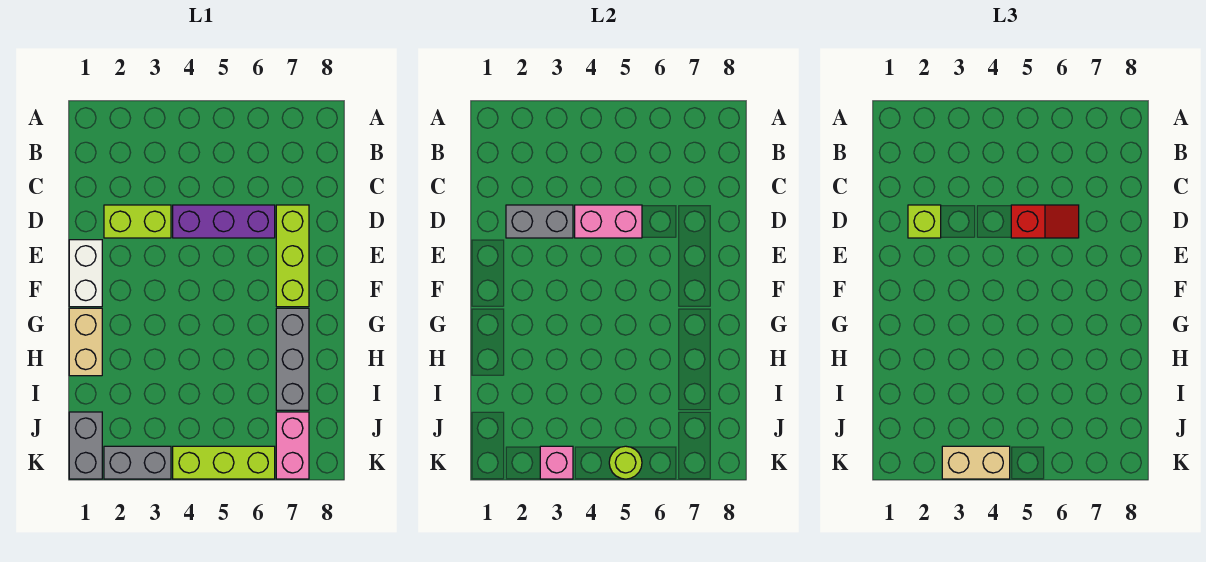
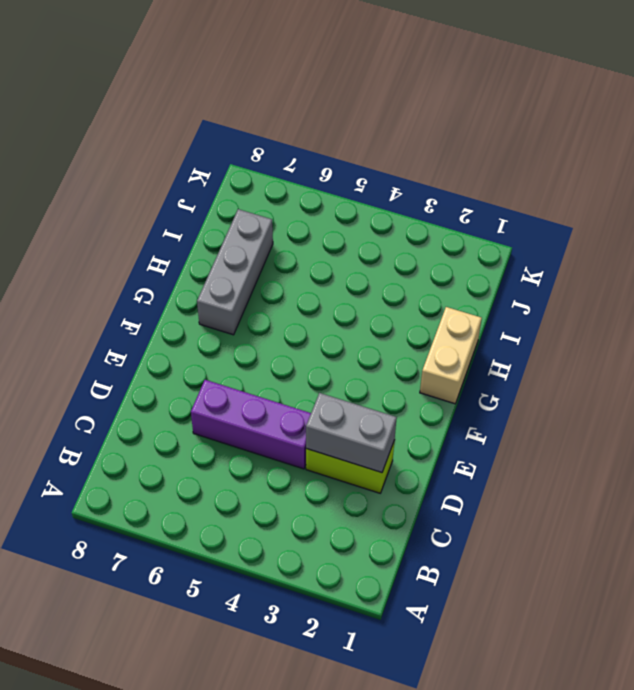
none -> lime 1x3 brick [276,205,309,307]
none -> white 1x2 brick [69,240,102,307]
none -> grey 1x2 brick [69,412,102,479]

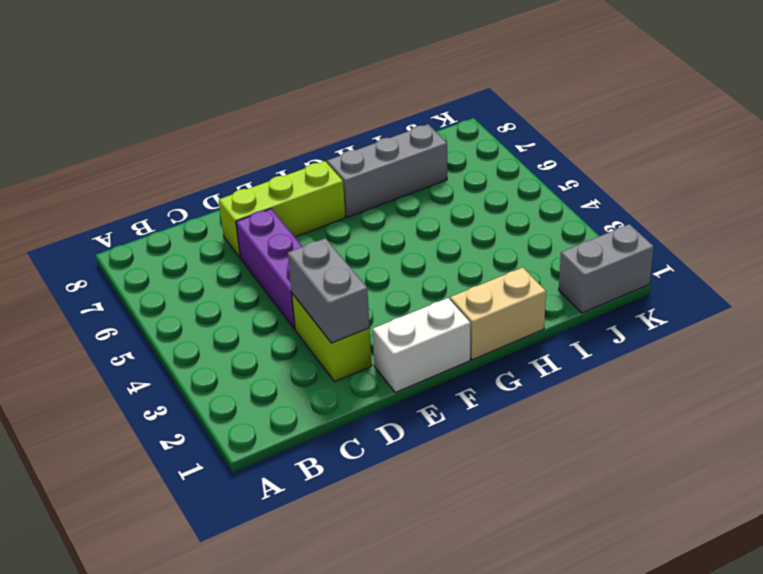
none -> pink 1x2 brick [276,412,309,479]
none -> grey 1x2 brick [104,446,171,479]
none -> lime 1x3 brick [173,446,275,479]

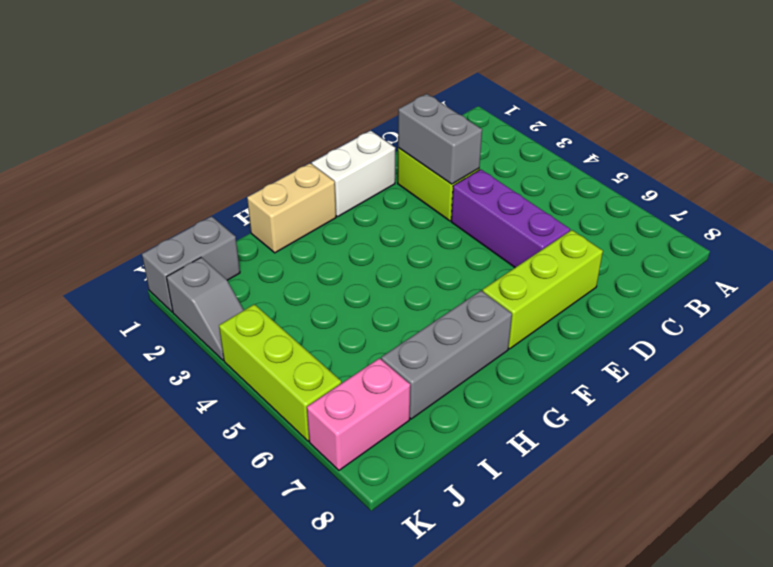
grey 1x2 slope [167,257,244,360] -> grey 1x2 brick [104,446,171,479]
none -> pink 1x2 brick [575,205,642,238]
none -> pink 1x1 brick [540,446,573,479]
none -> lime 1x1 round brick [609,446,642,479]

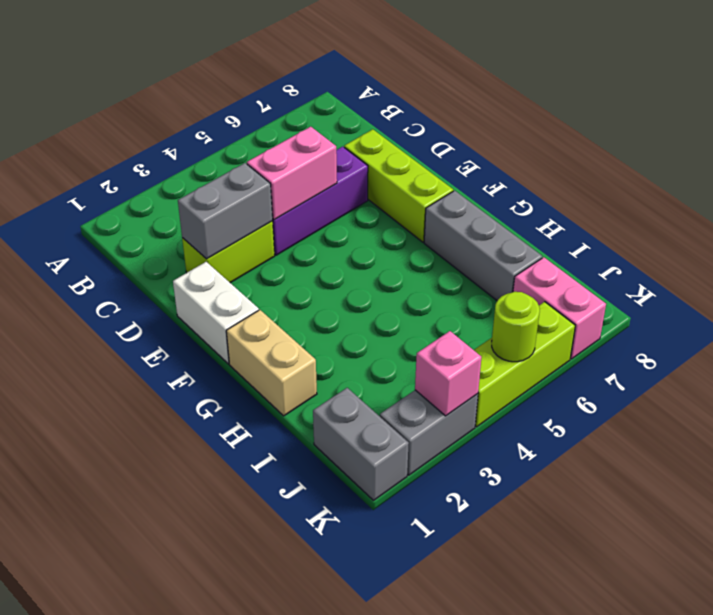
none -> lime 1x1 brick [908,205,941,238]
none -> red 1x2 slope [1011,205,1079,238]
none -> tan 1x2 brick [942,446,1010,479]

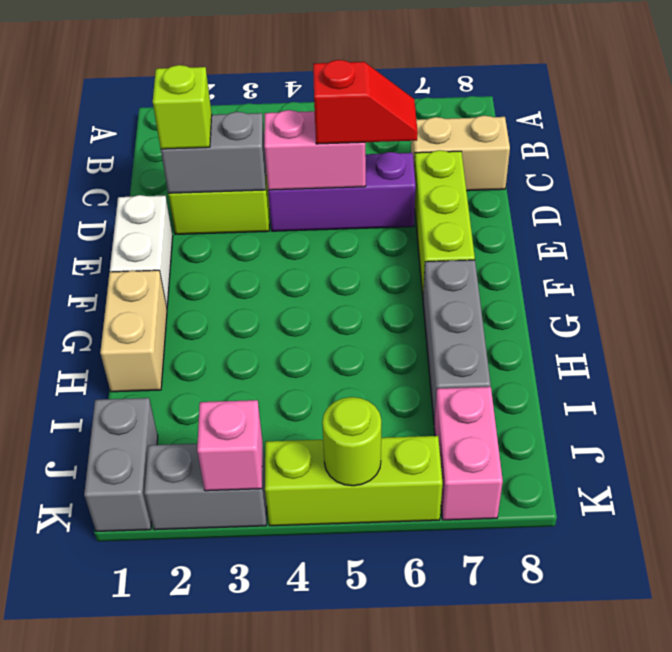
tan 1x2 brick [411,115,510,191] -> tan 1x2 brick moved to [942,446,1010,479]

